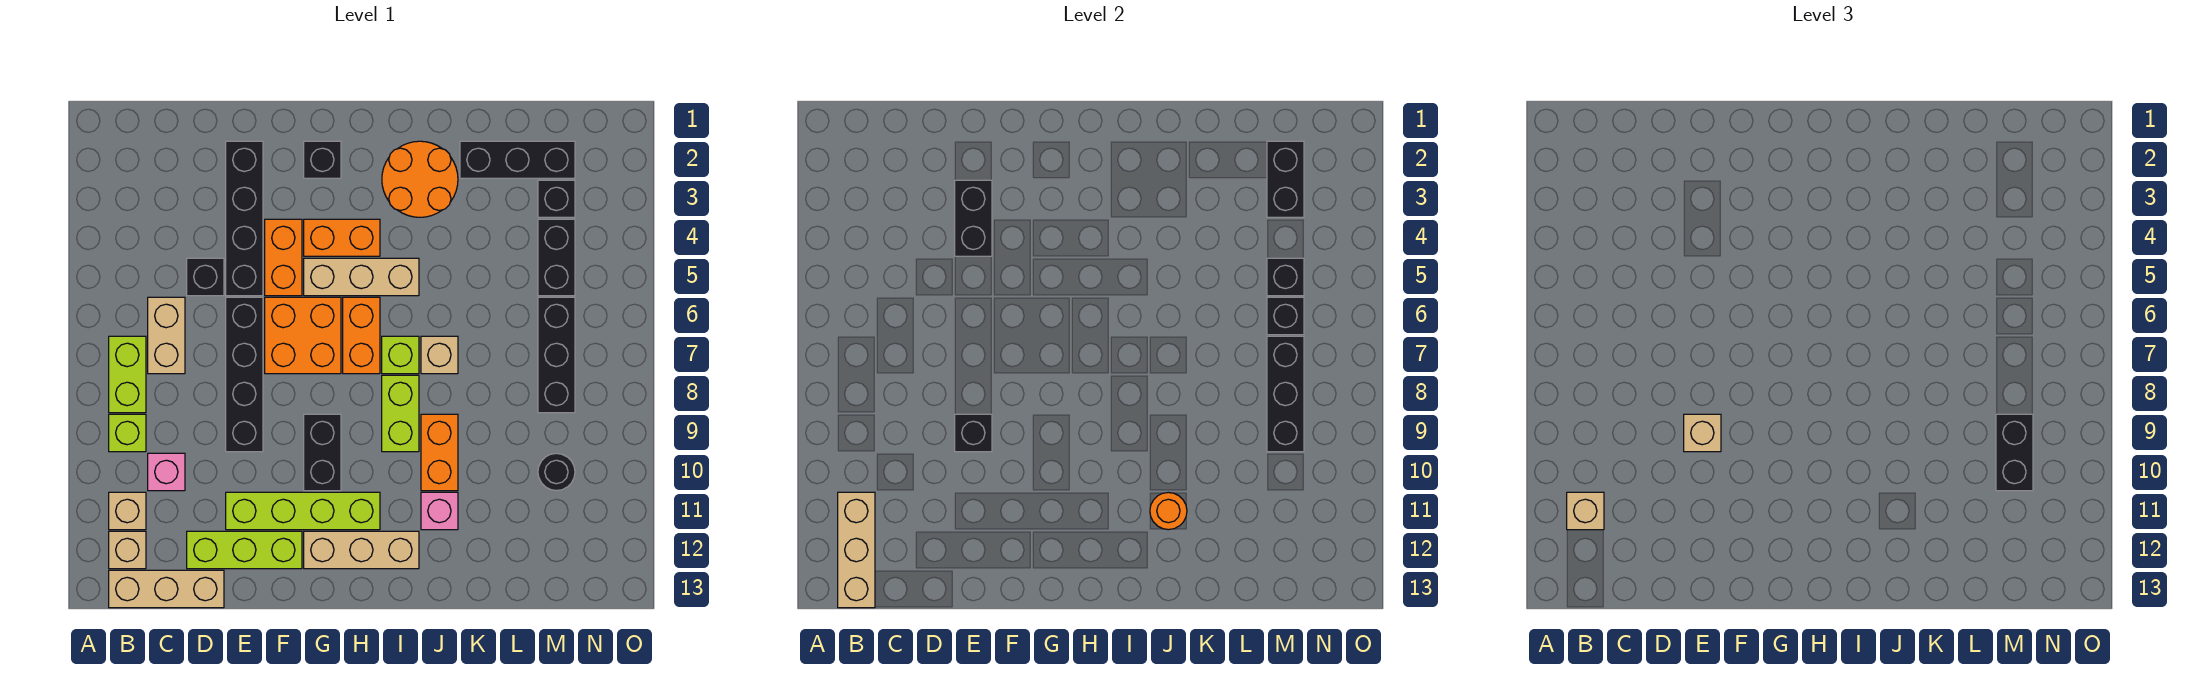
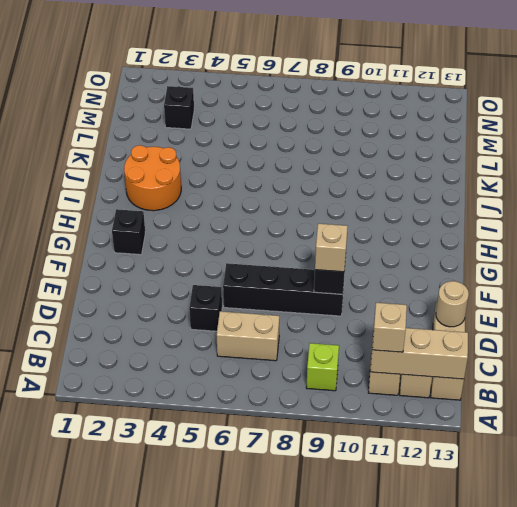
tan 1x1 round brick [436,281,469,327] -> none
none -> lime 1x2 brick [109,336,146,413]
none -> pink 1x1 brick [148,453,185,491]
none -> lime 1x3 brick [187,531,302,569]
none -> black 1x4 brick [226,141,263,296]

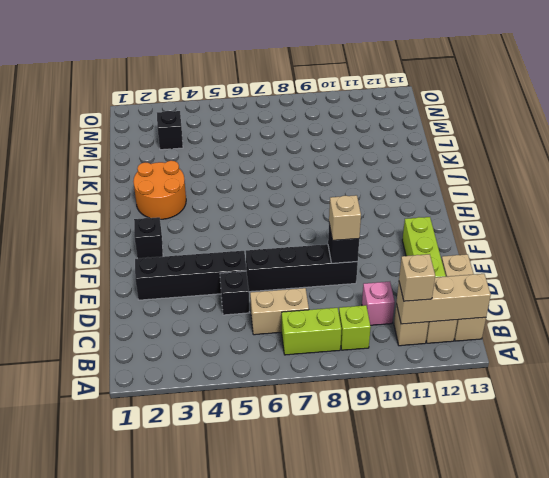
none -> lime 1x4 brick [226,492,380,530]
none -> orange 1x2 brick [265,219,302,296]
none -> orange 2x2 brick [265,297,341,374]
none -> orange 1x2 brick [304,219,380,256]

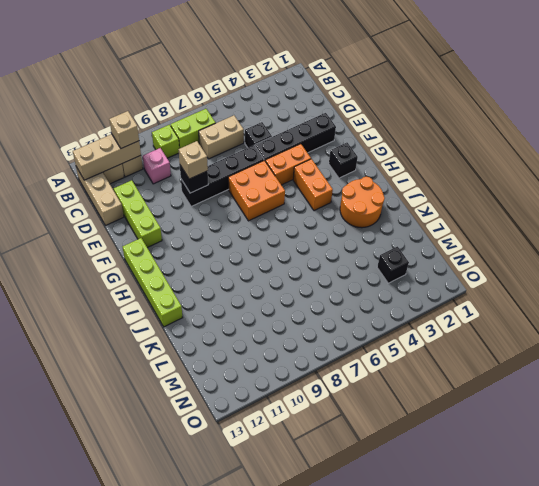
lime 1x4 brick [122,238,183,327] -> lime 1x4 brick moved to [226,492,380,530]
none -> tan 1x3 brick [304,258,419,296]
none -> black 1x2 brick [304,414,341,491]
none -> tan 1x3 brick [304,531,419,569]
none -> orange 1x2 brick [343,297,380,374]

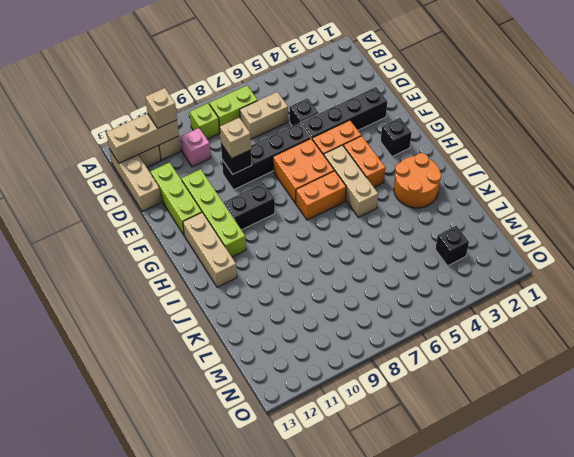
none -> lime 1x1 brick [382,336,419,374]
none -> lime 1x2 brick [382,375,419,452]
none -> tan 1x1 brick [421,336,458,374]
none -> orange 1x2 brick [421,414,458,491]

